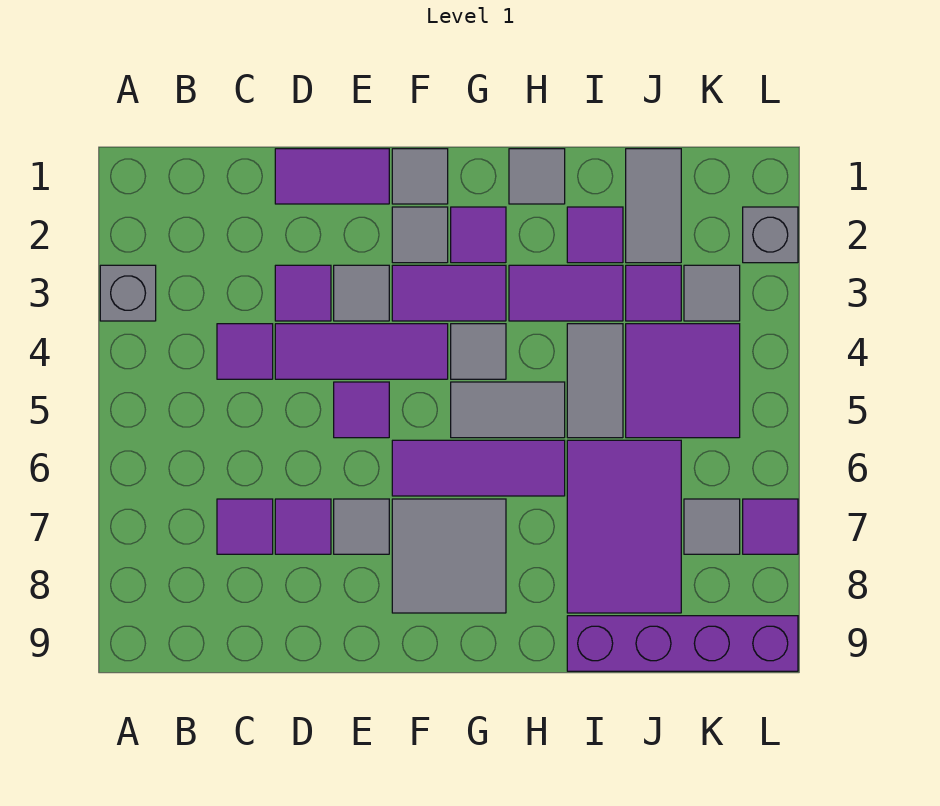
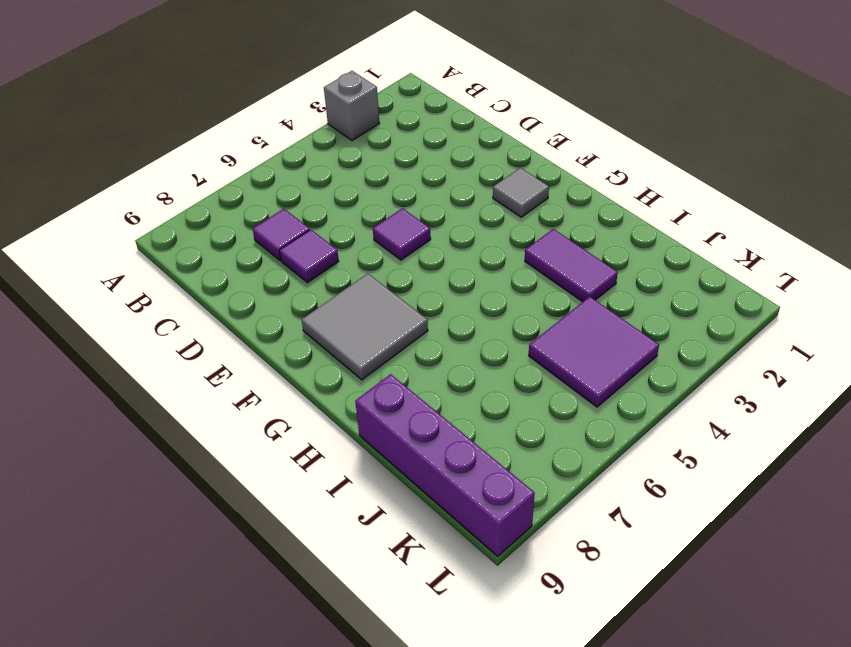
none -> purple 1x1 tile [217,324,273,379]
none -> purple 1x2 tile [275,149,389,204]
none -> purple 1x1 tile [275,265,331,321]
none -> purple 1x3 tile [275,324,448,379]

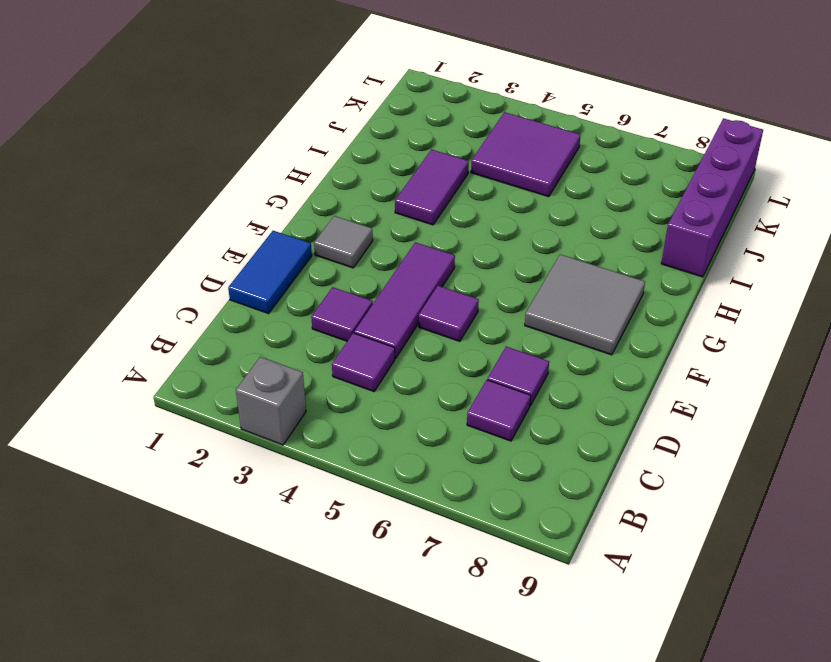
blue 1x2 tile [228,231,312,314] -> purple 1x2 tile [275,149,389,204]
none -> grey 1x1 tile [334,265,389,321]
none -> grey 1x1 tile [334,499,389,554]
none -> grey 1x1 tile [392,149,448,204]
none -> purple 1x2 tile [392,265,506,321]

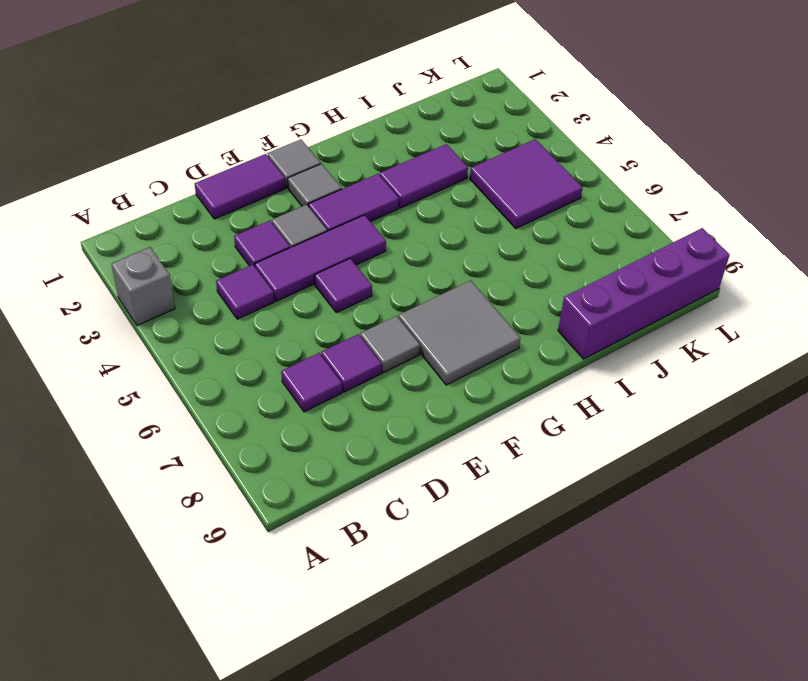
none -> purple 1x3 tile [392,440,565,496]
none -> purple 1x1 tile [451,207,506,263]
none -> grey 1x1 tile [451,324,506,379]
none -> grey 1x2 tile [451,382,565,438]

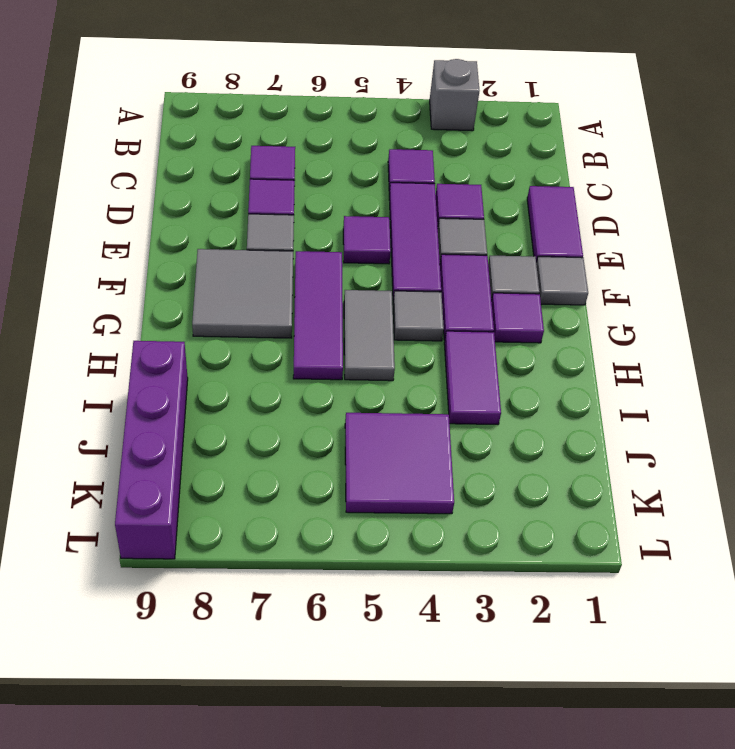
none -> grey 1x1 tile [509,149,565,204]
none -> purple 1x1 tile [567,207,623,263]
none -> grey 1x2 tile [567,324,623,438]
none -> purple 2x3 tile [567,440,681,613]

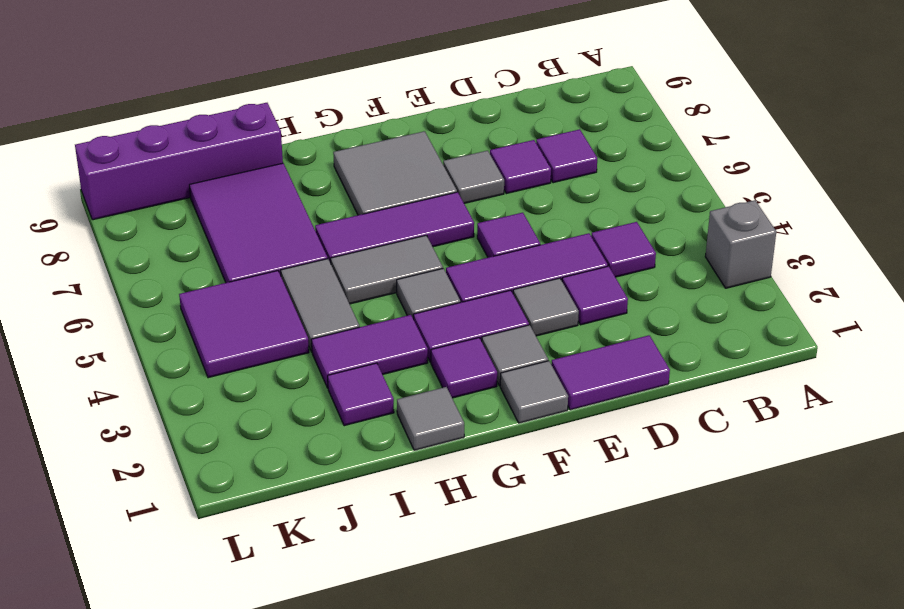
none -> grey 1x2 tile [626,149,681,263]
none -> purple 1x1 tile [626,265,681,321]
none -> grey 1x1 tile [684,265,740,321]
none -> grey 1x1 tile [684,499,740,554]

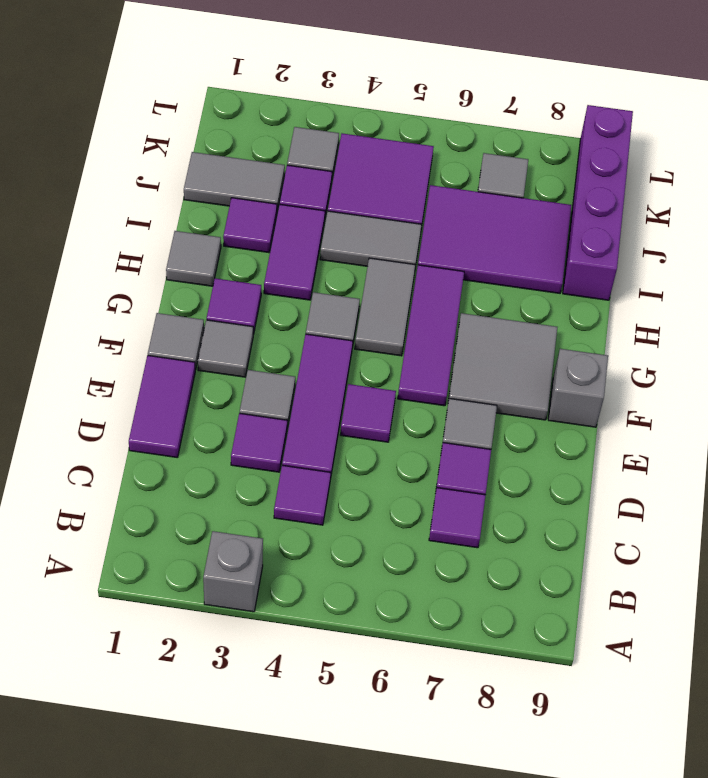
grey 1x1 brick [548,349,608,427] -> grey 1x1 brick moved to [743,207,798,263]
none -> purple 1x2 tile [392,265,506,321]
none -> purple 1x1 tile [743,499,798,554]

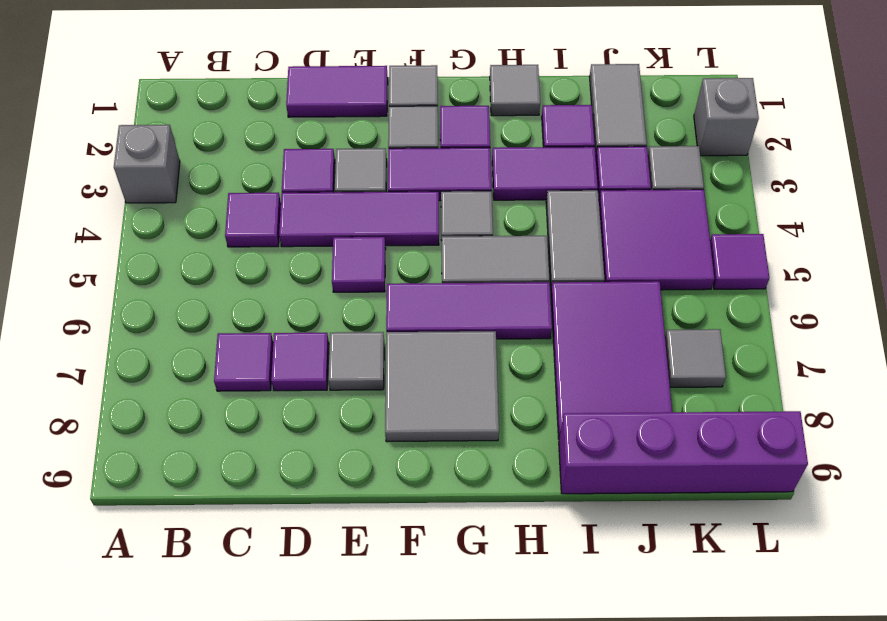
purple 1x1 tile [710,234,769,289] -> purple 1x1 tile moved to [743,499,798,554]

